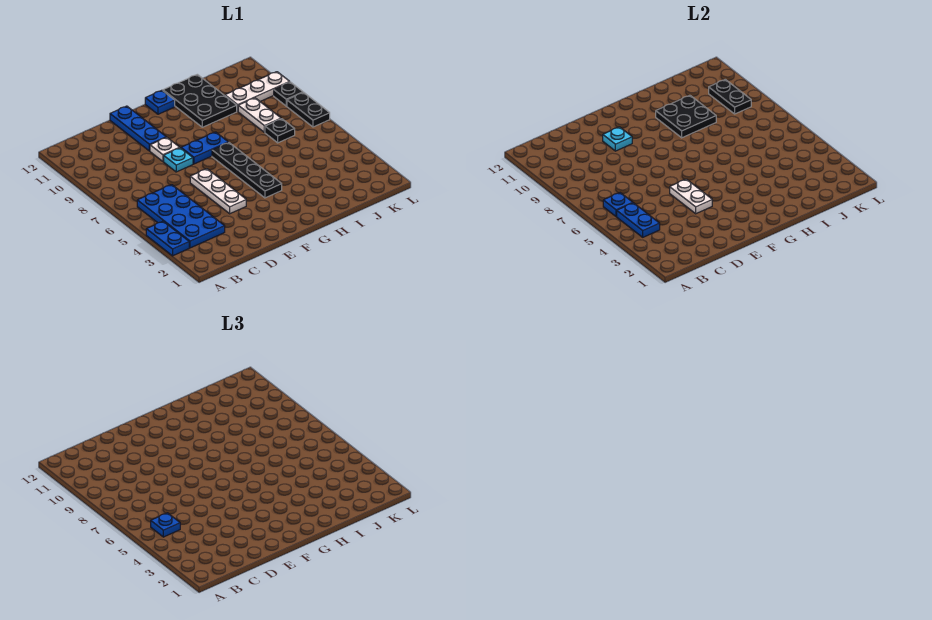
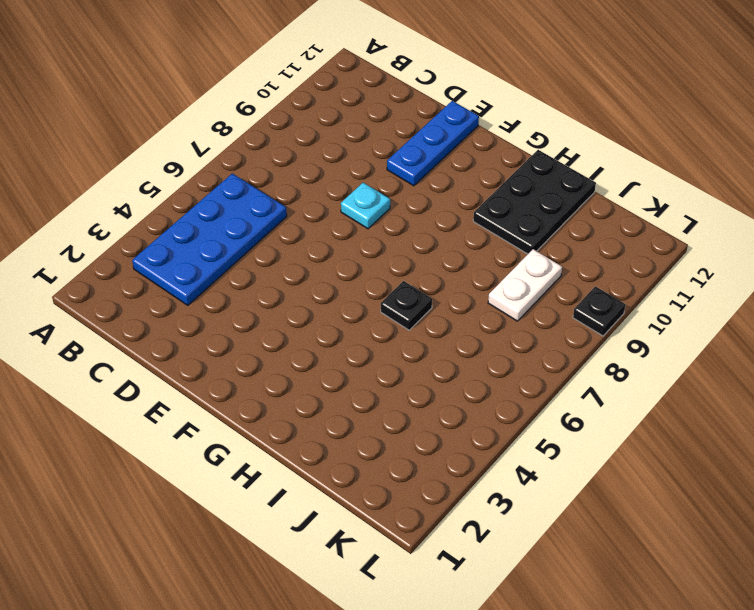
black 1x1 plate [381,281,432,330] -> black 1x1 plate moved to [265,119,295,143]
none -> blue 1x2 plate [146,221,189,256]
none -> white 1x3 plate [190,169,246,214]
none -> white 1x1 plate [150,137,180,161]

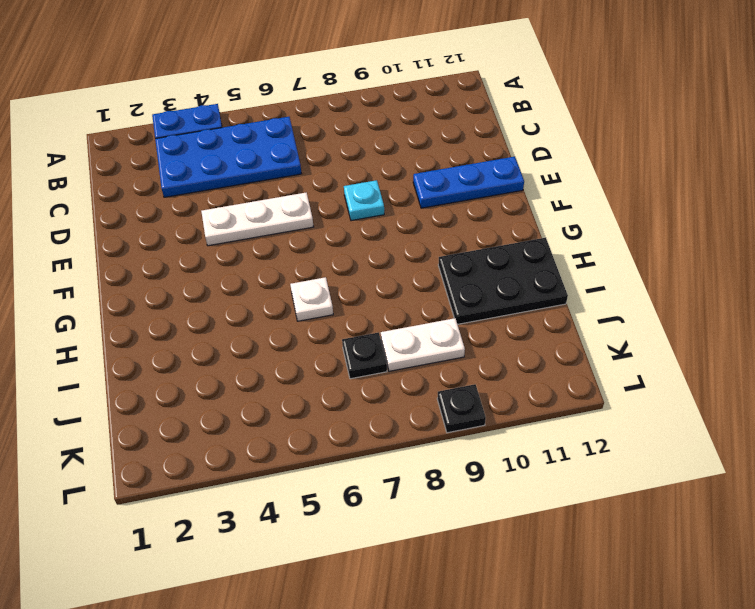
white 1x1 plate [290,277,333,321] -> white 1x1 plate moved to [150,137,180,161]
none -> blue 1x2 plate [181,132,228,164]
none -> black 1x4 plate [212,142,282,198]
none -> blue 1x1 plate [145,90,175,114]

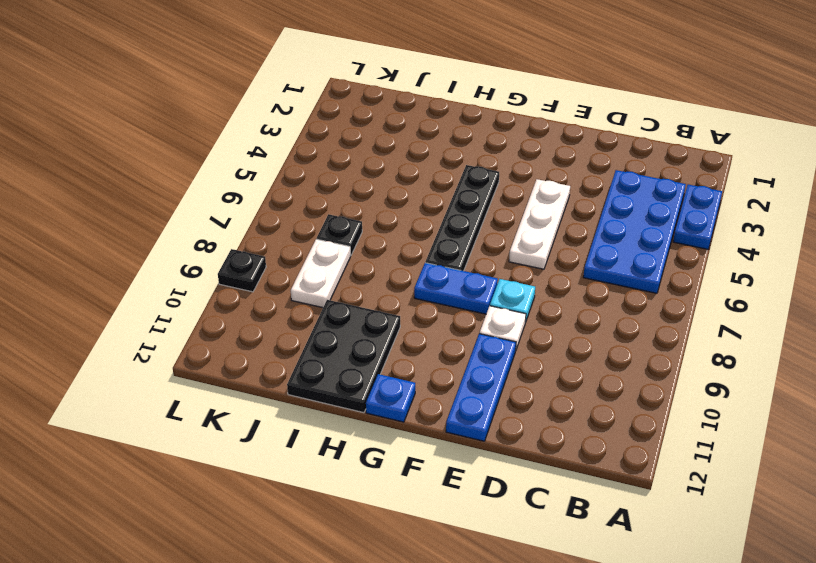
none -> white 1x3 plate [225,72,289,111]
none -> black 1x2 plate [287,92,330,127]
none -> blue 1x2 plate [617,203,660,237]

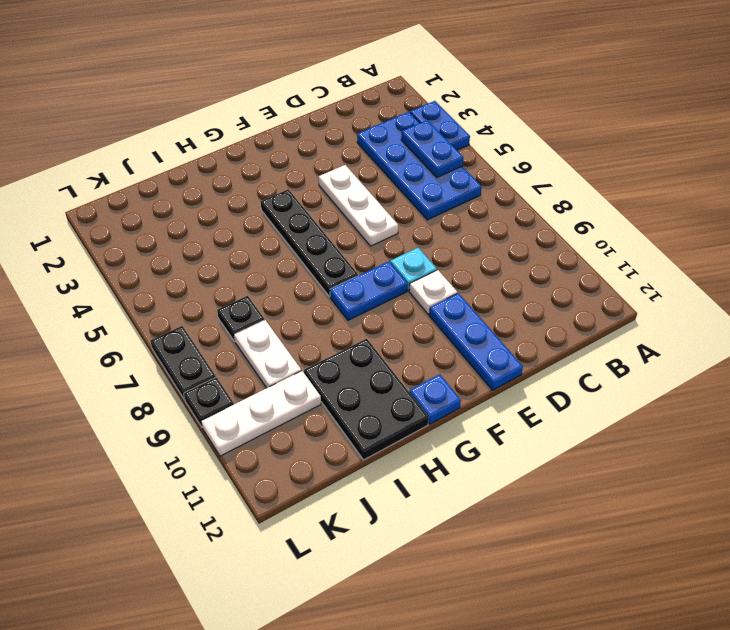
none -> blue 1x1 plate [603,193,633,217]
none -> white 1x2 plate [670,179,712,214]
none -> cyan 1x1 plate [603,127,632,151]

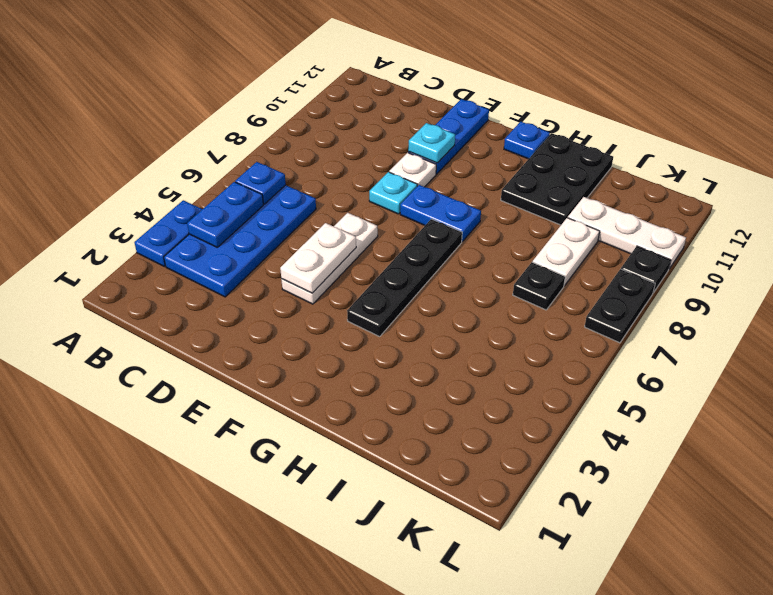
none -> black 2x2 plate [656,95,716,138]
none -> black 1x2 plate [709,79,751,114]
none -> blue 1x1 plate [151,513,180,537]

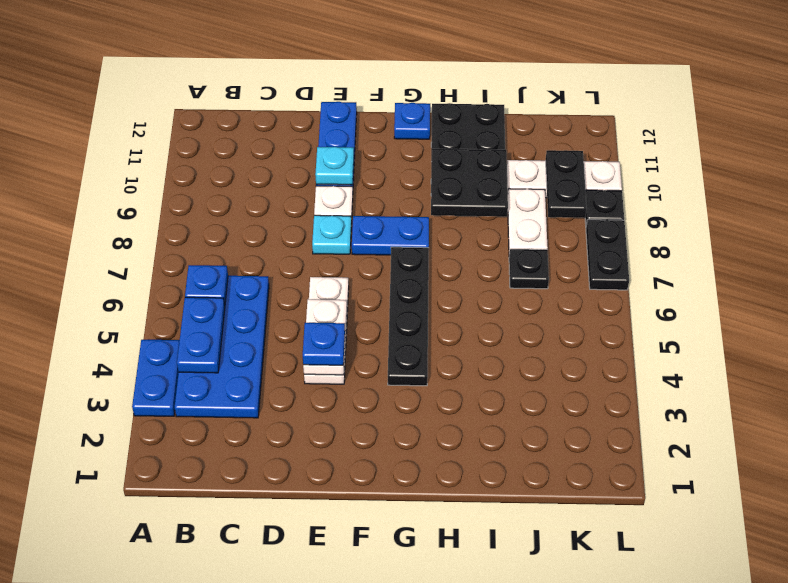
blue 1x1 plate [303,323,345,365] -> blue 1x1 plate moved to [151,513,180,537]

